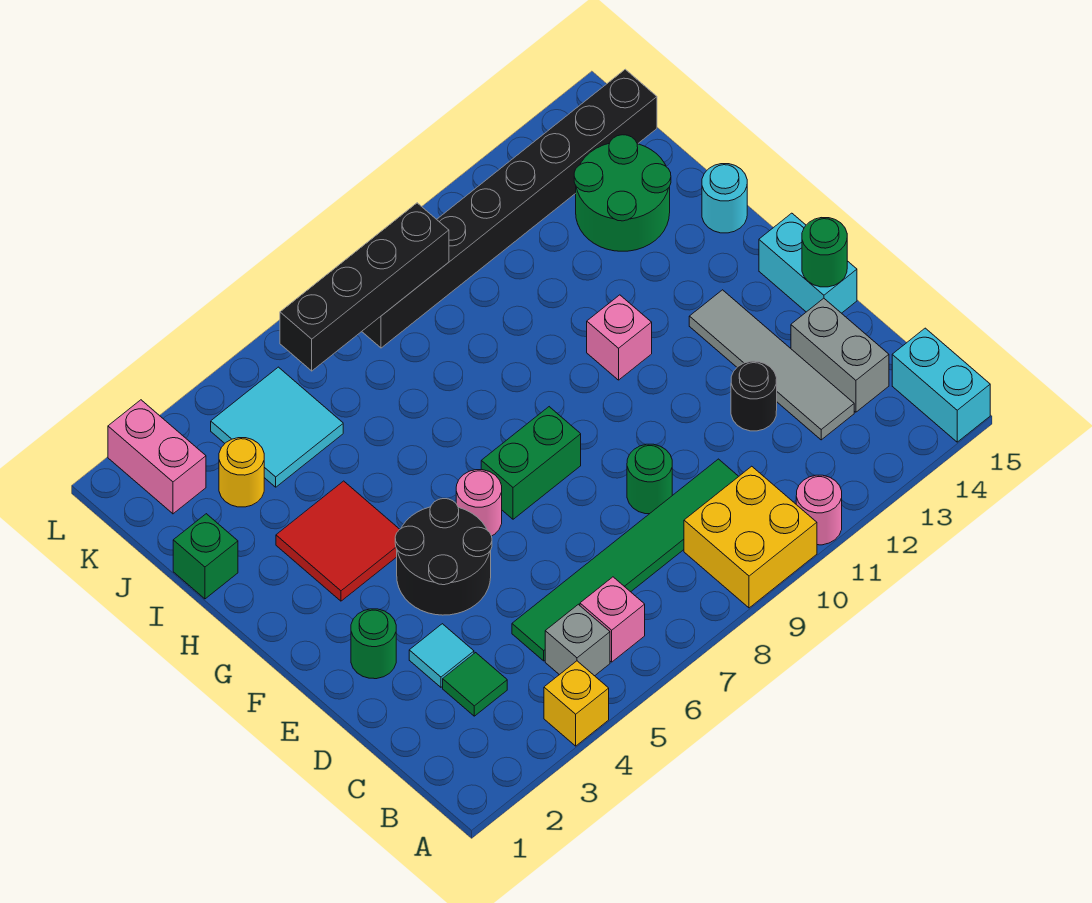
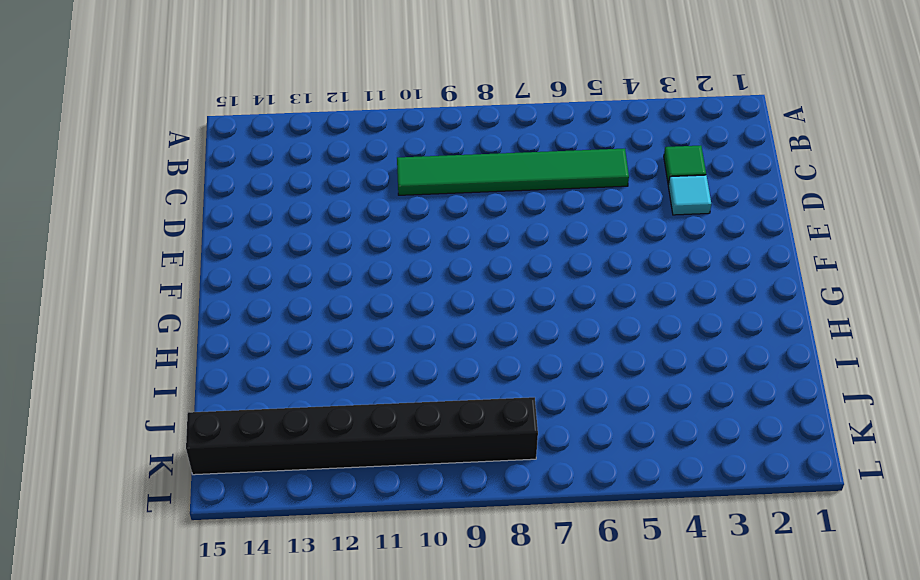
none -> yellow 1x1 brick [544,661,609,746]
none -> yellow 2x2 brick [684,466,817,608]
none -> pink 1x1 round brick [796,475,842,545]

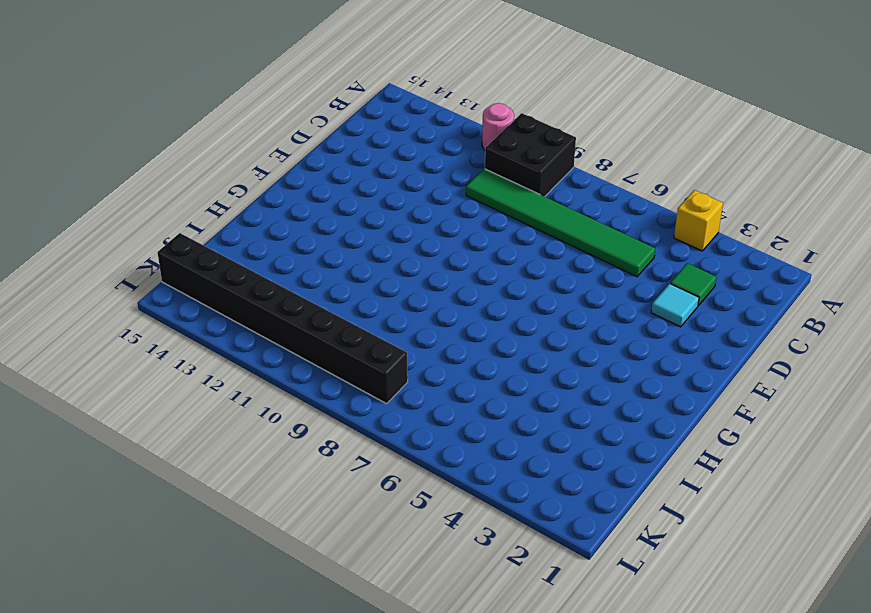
black 2x2 brick [485,113,576,197] -> yellow 2x2 brick [684,466,817,608]
none -> cyan 1x2 brick [892,328,990,442]
none -> grey 1x1 brick [545,604,610,676]
none -> pink 1x1 brick [580,577,645,662]

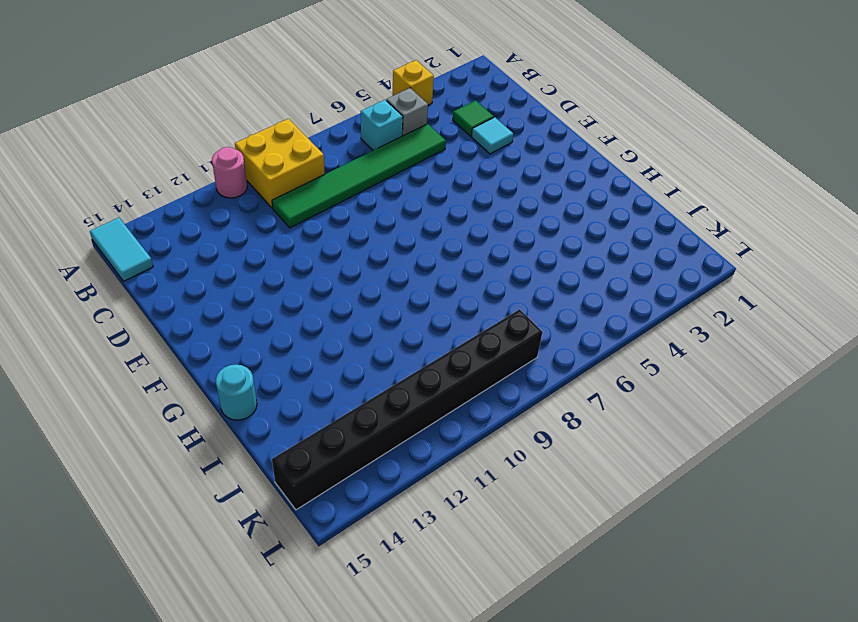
cyan 1x2 tile [90,218,153,281] -> cyan 1x2 brick [892,328,990,442]
cyan 1x1 brick [361,100,403,150] -> pink 1x1 brick [580,577,645,662]
none -> grey 1x4 tile [689,290,854,440]
none -> grey 1x2 brick [791,298,889,412]
none -> green 1x1 round brick [627,444,672,514]

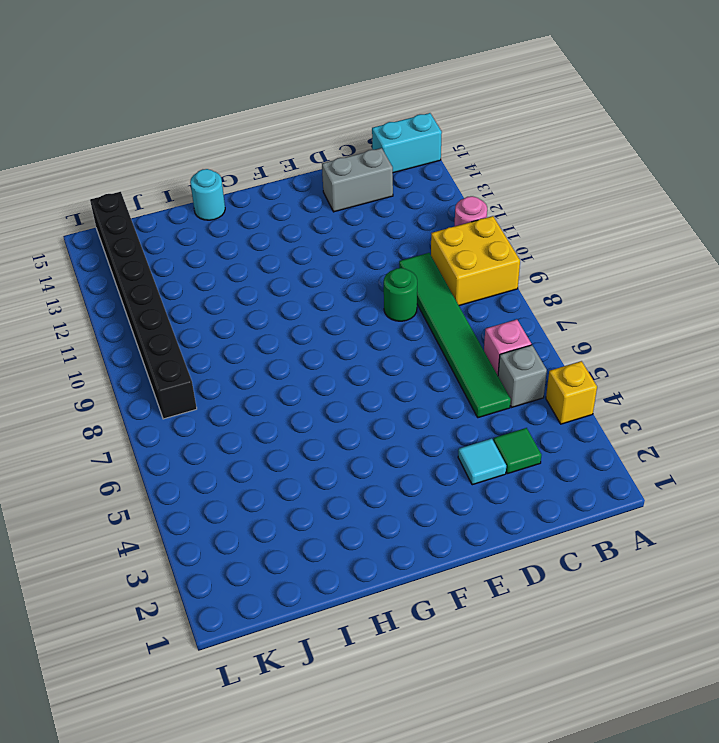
none -> grey 1x4 tile [689,290,854,440]
none -> black 1x1 round brick [731,361,777,431]
none -> green 1x1 round brick [351,609,396,679]

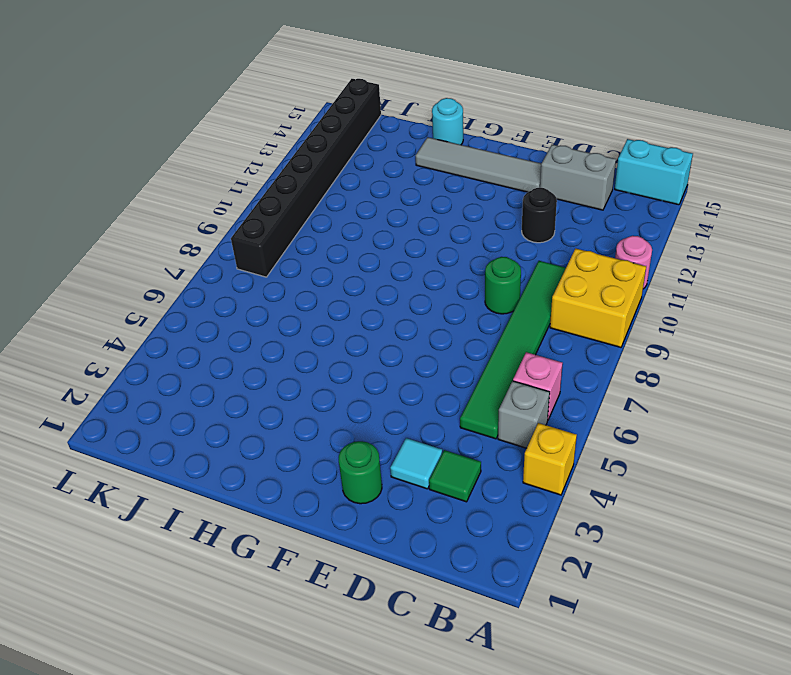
grey 1x4 tile [416,137,541,192] -> grey 1x4 tile moved to [689,290,854,440]
none -> black 2x2 round brick [395,499,492,615]
none -> cyan 1x2 brick [759,213,857,313]
none -> pink 1x1 round brick [456,470,502,536]

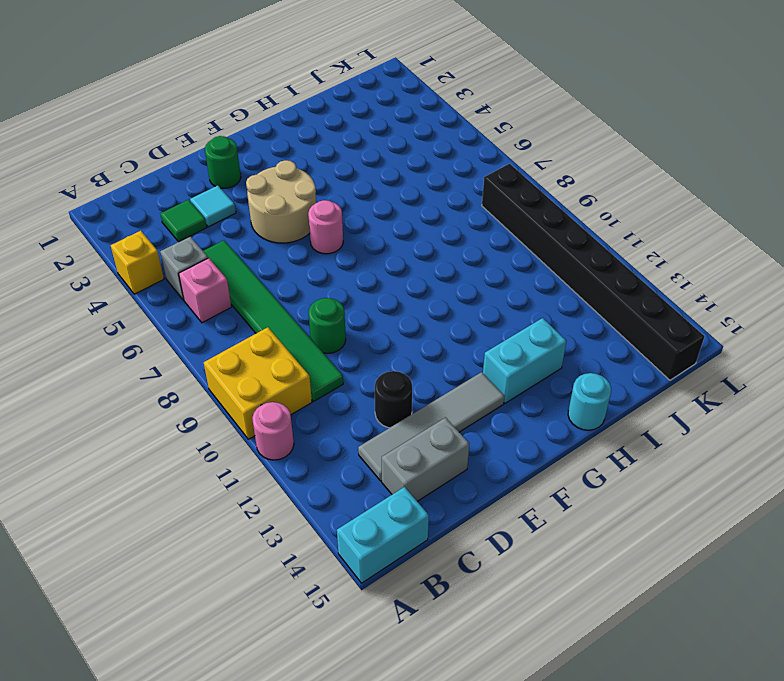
tan 2x2 round brick [246,160,316,243] -> black 2x2 round brick [395,499,492,615]
cyan 1x2 brick [483,318,566,403] -> cyan 1x2 brick moved to [759,213,857,313]
none -> green 1x2 brick [481,407,581,519]
none -> red 2x2 tile [276,481,400,601]
none -> pink 1x1 brick [587,295,652,380]

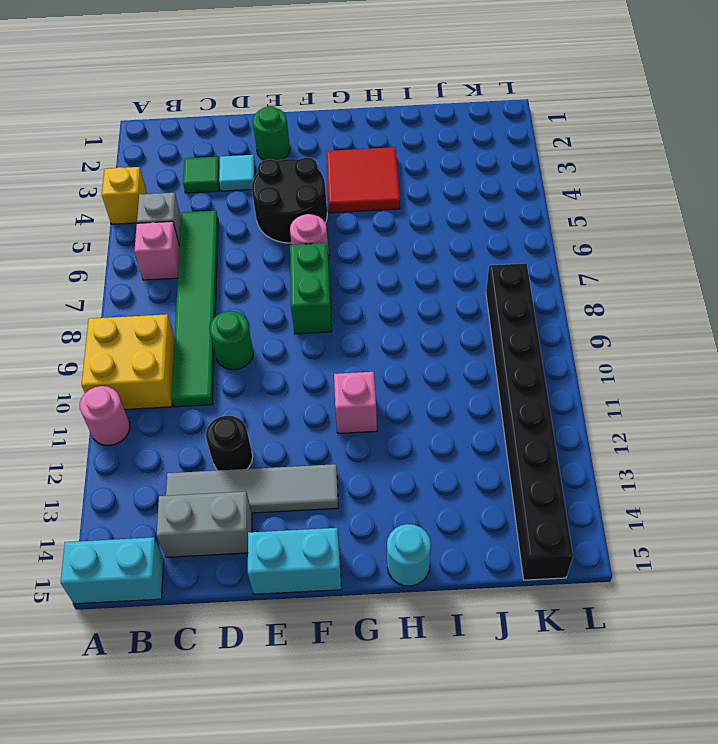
none -> green 1x1 brick [173,514,238,599]
none -> green 2x2 round brick [574,135,671,251]
none -> yellow 1x1 round brick [219,438,264,507]

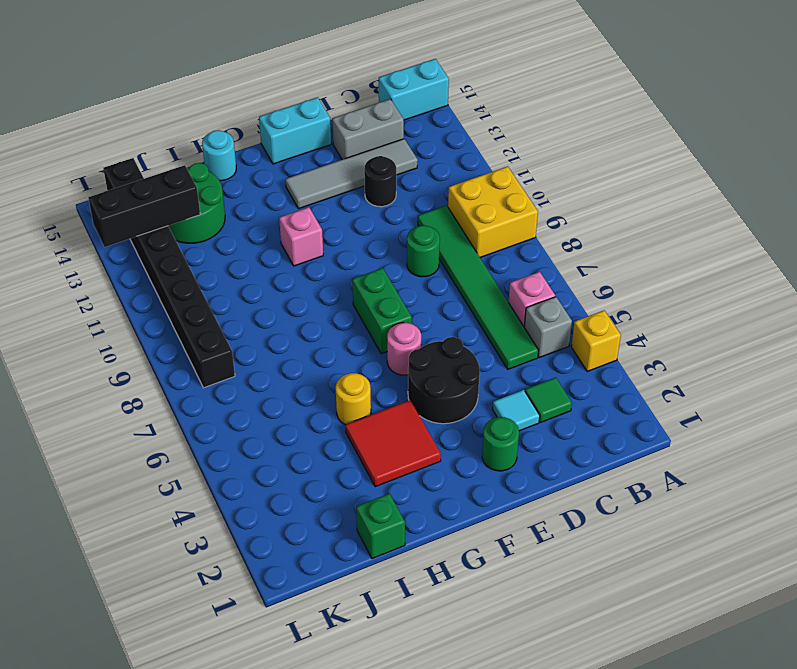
yellow 1x1 round brick [336,373,371,425] -> yellow 1x1 round brick moved to [219,438,264,507]
black 1x3 brick [88,165,200,247] -> none
none -> pink 1x1 round brick [796,475,842,545]
none -> cyan 2x2 tile [211,367,343,487]
none -> pink 1x2 brick [108,400,206,514]

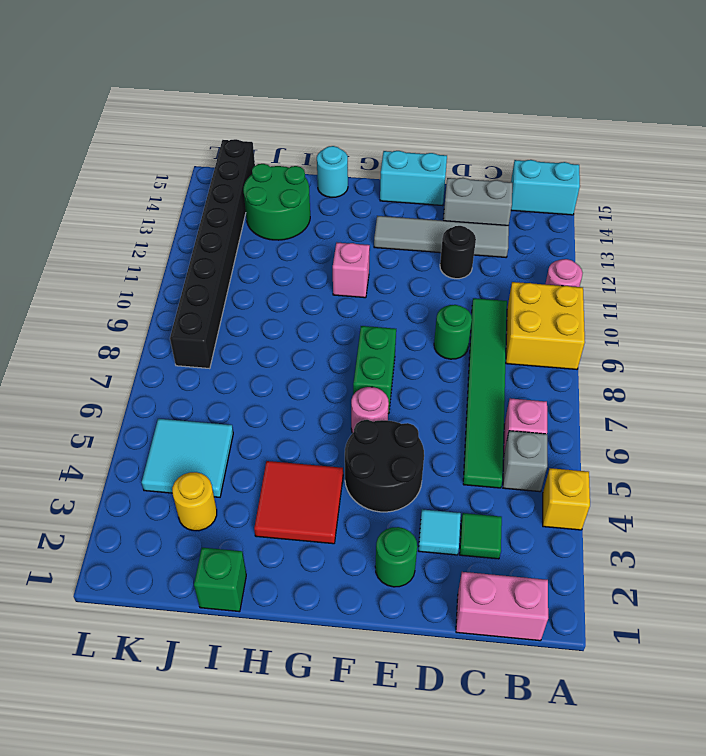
pink 1x2 brick [456,572,548,641] -> pink 1x2 brick moved to [108,400,206,514]
none -> green 1x1 round brick [802,218,847,287]
none -> black 1x4 brick [280,203,449,371]

